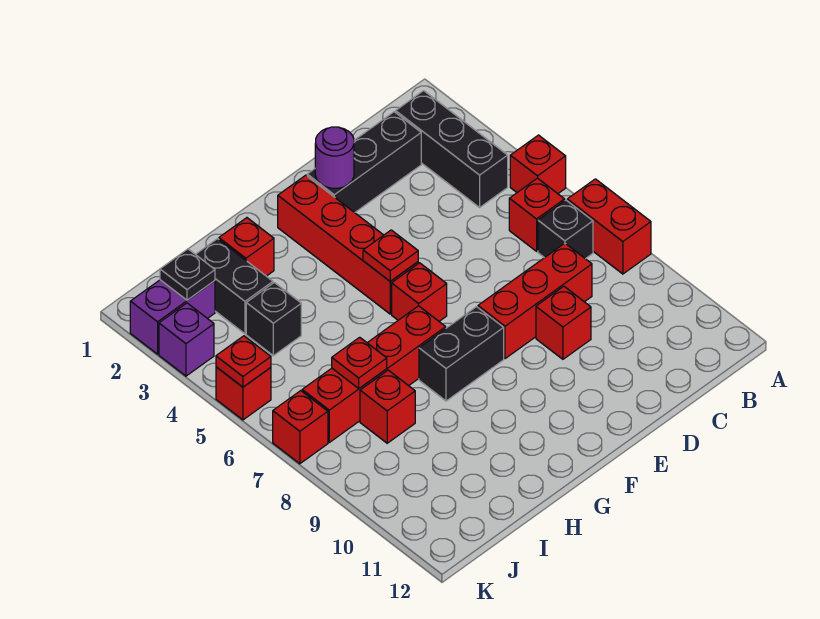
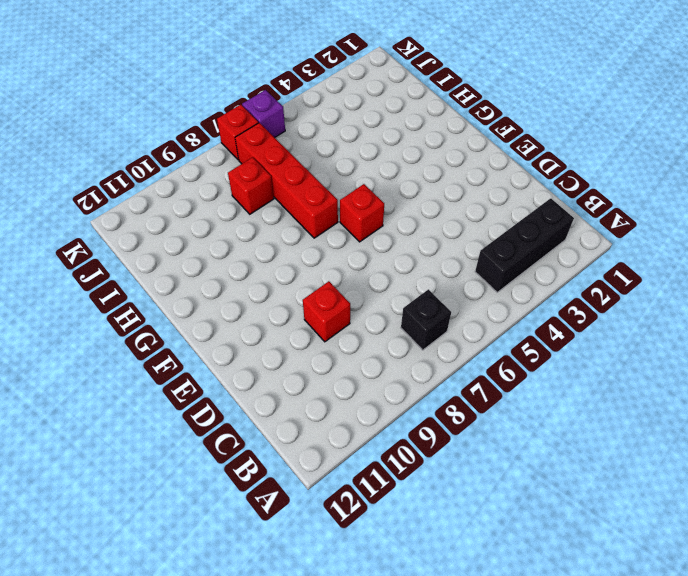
purple 1x1 brick [242,90,285,138] -> purple 1x1 brick moved to [159,303,214,376]
none -> red 1x1 brick [510,135,566,194]
none -> red 1x2 brick [567,179,651,274]
none -> red 1x1 brick [509,178,565,251]

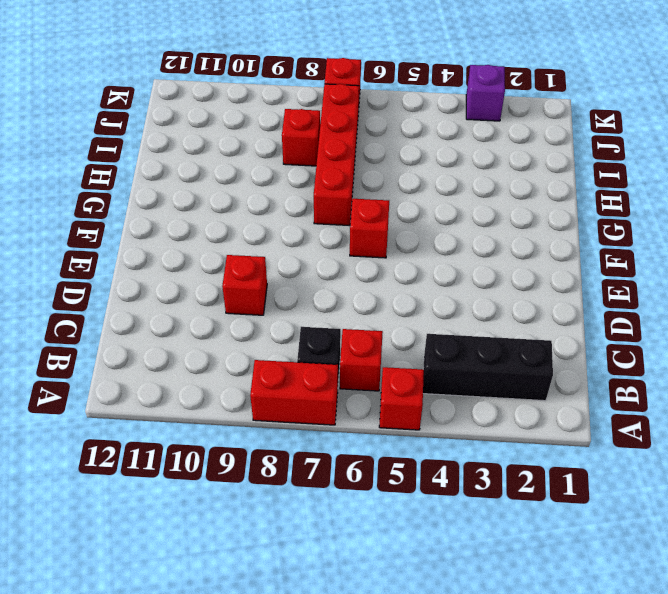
none -> black 1x3 brick [307,112,421,213]
none -> red 1x3 brick [478,243,592,359]
none -> red 1x4 brick [278,175,418,314]

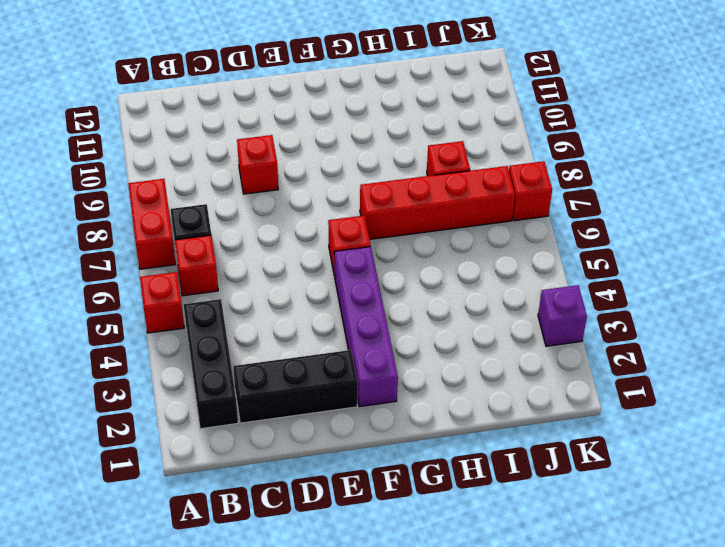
purple 1x4 brick [334,247,398,407] -> red 1x4 brick [278,175,418,314]
none -> red 1x3 brick [478,243,592,359]
none -> black 1x2 brick [419,307,504,401]
none -> red 1x1 brick [219,218,274,276]

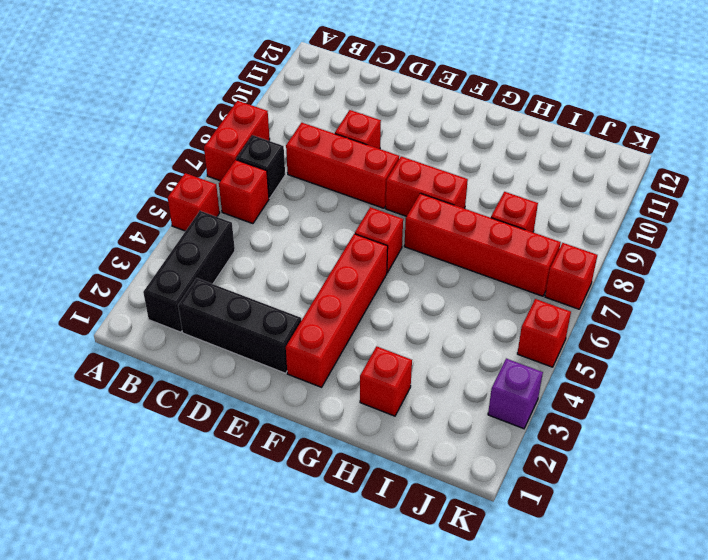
red 1x2 brick [386,156,468,216] -> black 1x2 brick [419,307,504,401]
none -> black 1x2 brick [196,239,273,334]
none -> black 1x1 brick [246,283,301,356]
none -> purple 1x2 brick [130,280,215,354]

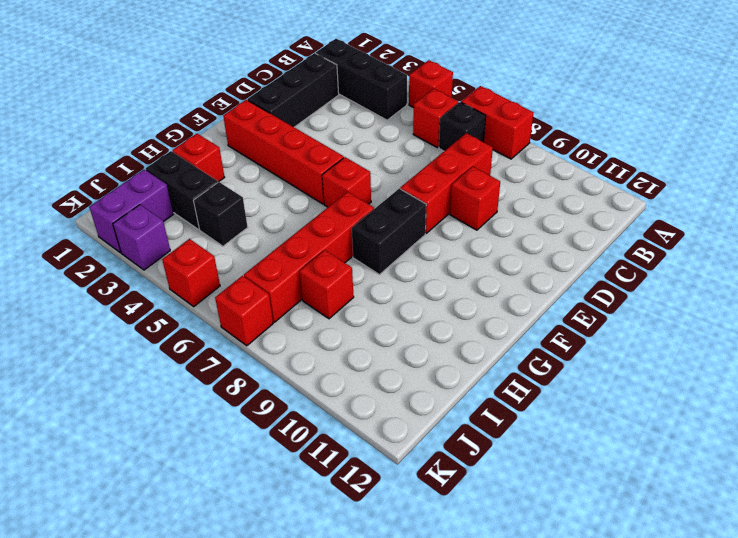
none -> purple 1x1 round brick [315,127,354,188]
none -> red 1x1 plate [363,230,418,281]
none -> red 1x1 plate [332,337,387,388]

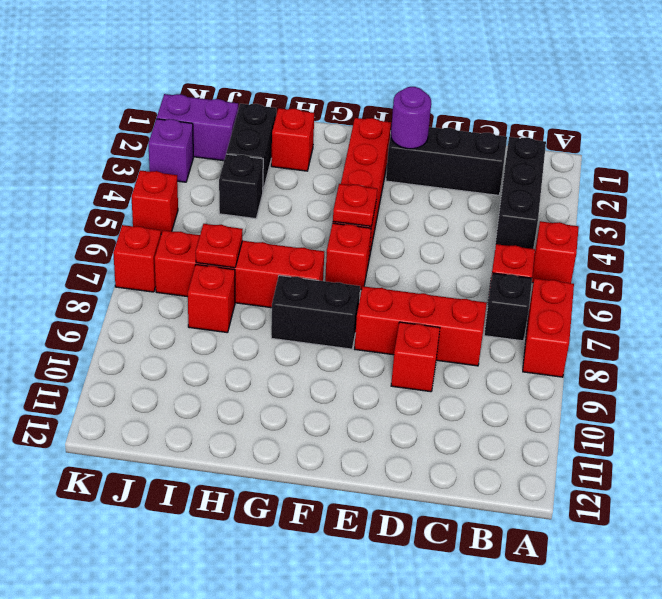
none -> black 1x1 plate [160,249,215,300]
none -> red 1x1 plate [216,336,271,387]

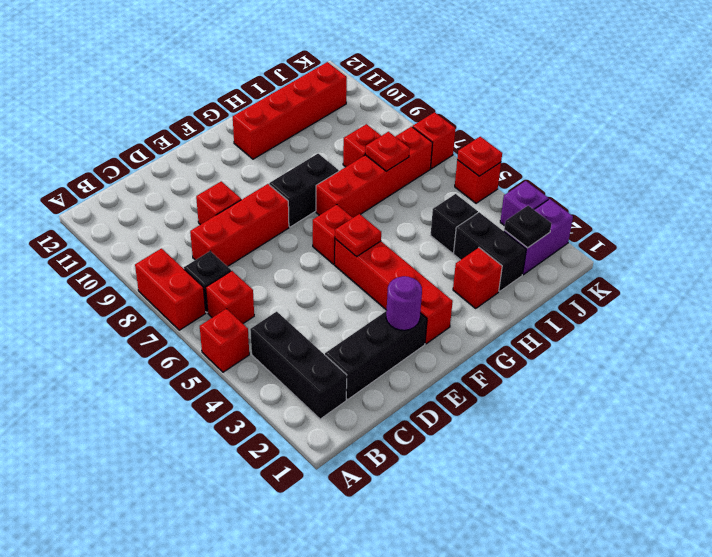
red 1x4 brick [233,62,347,159] -> none

